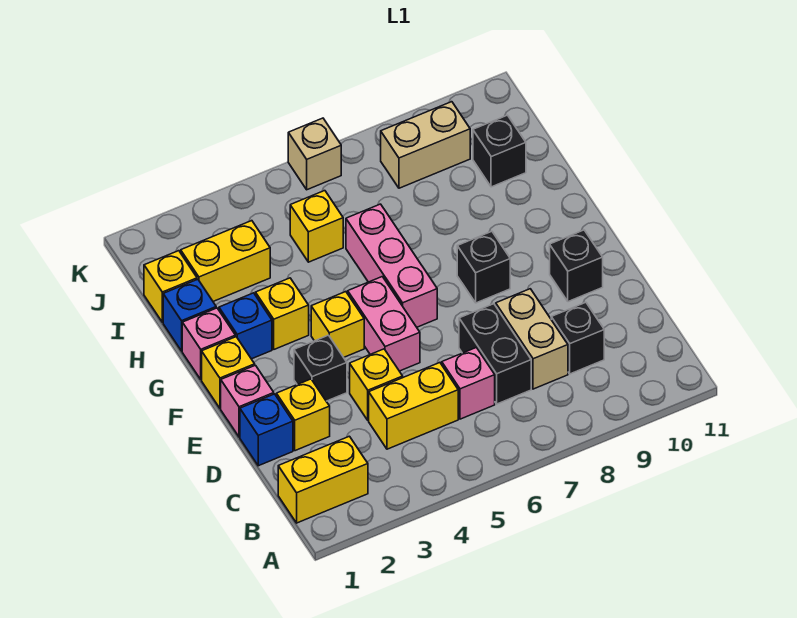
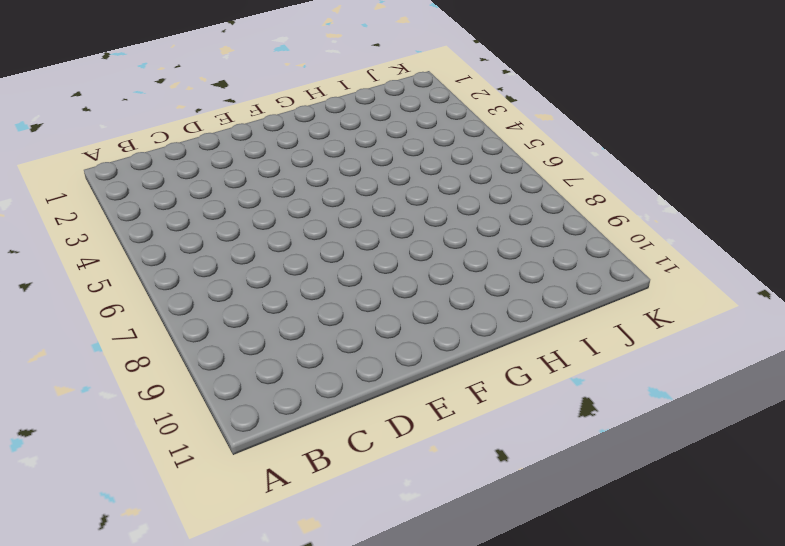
none -> yellow 1x2 brick [278,436,368,523]
none -> yellow 1x2 brick [369,363,458,449]
none -> pink 1x1 brick [442,348,495,419]

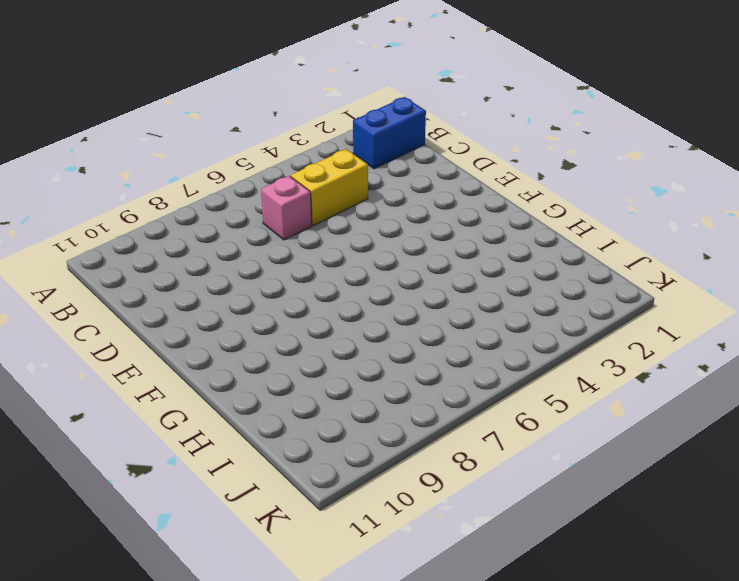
blue 1x2 brick [353,97,426,169] -> yellow 1x2 brick [278,436,368,523]
none -> black 1x2 brick [459,304,531,404]
none -> tan 1x2 brick [496,289,568,389]
none -> black 1x1 brick [551,302,604,374]

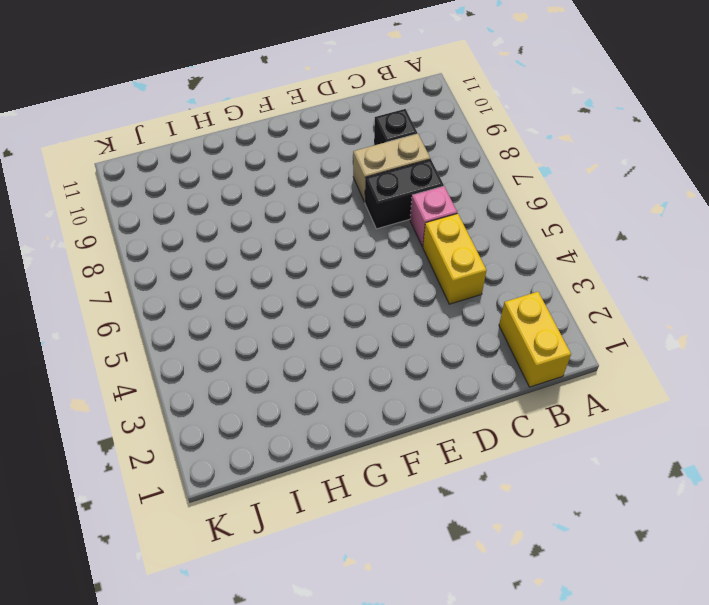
none -> blue 1x1 brick [240,394,293,466]
none -> yellow 1x1 brick [276,379,330,451]
none -> yellow 1x1 brick [350,349,403,420]

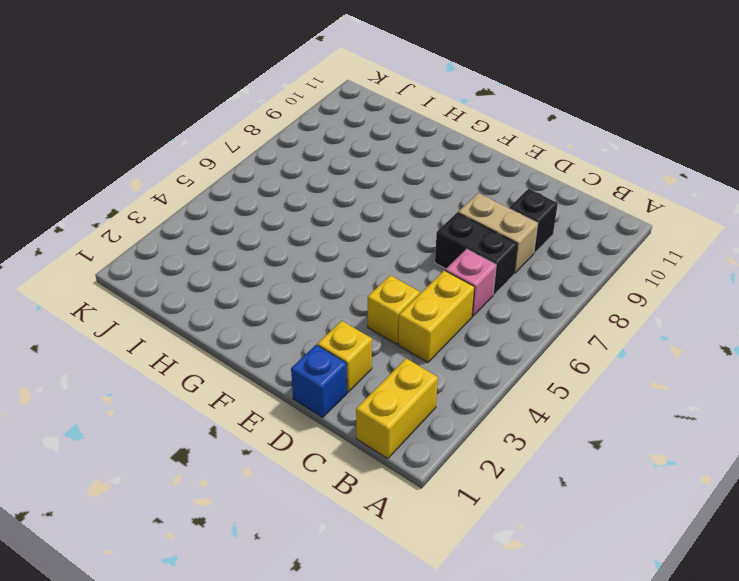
none -> pink 1x1 brick [221,365,274,437]
none -> black 1x1 brick [294,335,347,401]
none -> pink 1x2 brick [348,277,420,371]

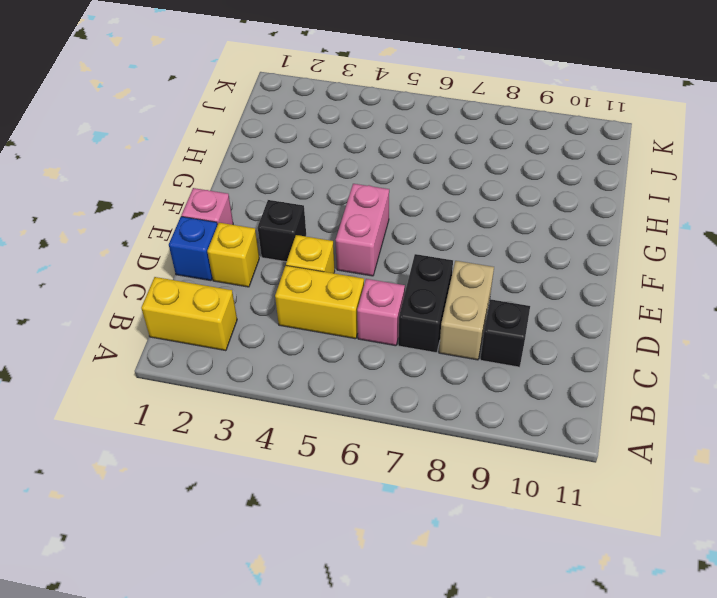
none -> black 1x1 brick [550,230,603,302]
none -> yellow 1x1 brick [202,337,255,408]
none -> yellow 1x1 brick [311,292,364,357]

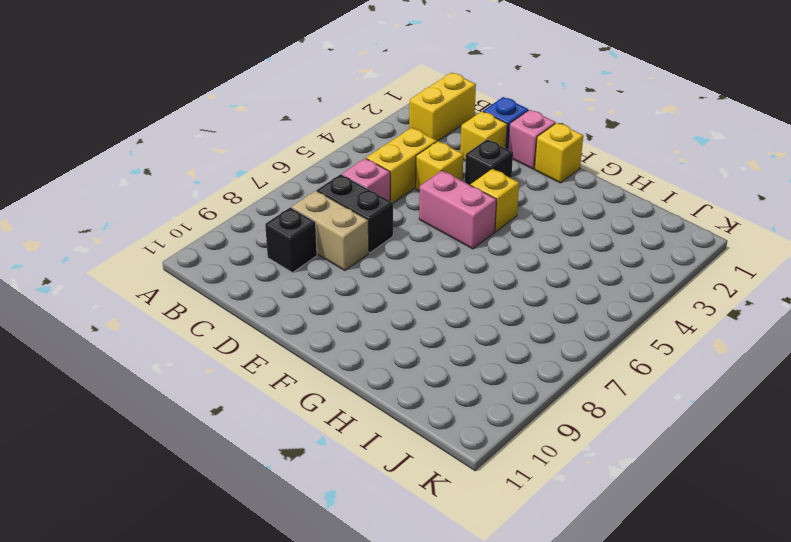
none -> black 1x1 brick [550,230,603,302]
none -> pink 1x3 brick [346,204,437,327]
none -> black 1x1 brick [457,231,510,303]

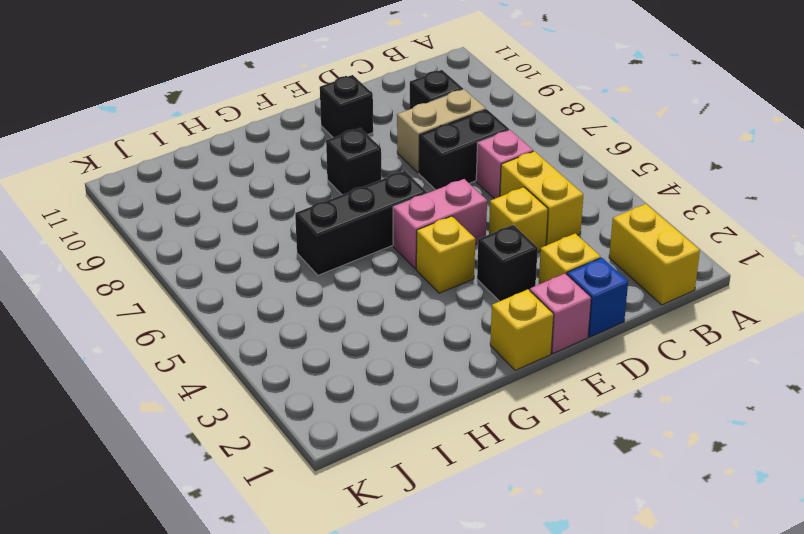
black 1x3 brick [295,171,427,275] -> pink 1x3 brick [346,204,437,327]
none -> pink 1x1 brick [182,308,235,380]
none -> blue 1x1 brick [219,293,272,359]
none -> yellow 1x1 brick [255,278,309,349]

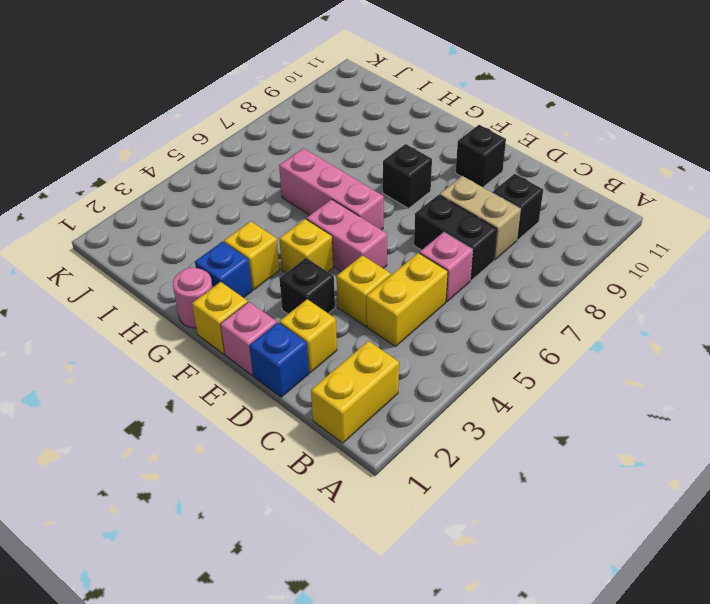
pink 1x1 round brick [173,267,213,328] -> pink 1x1 brick [182,308,235,380]
none -> blue 1x1 brick [163,279,216,351]
none -> yellow 1x1 brick [144,251,197,322]
none -> yellow 1x2 brick [181,221,270,301]

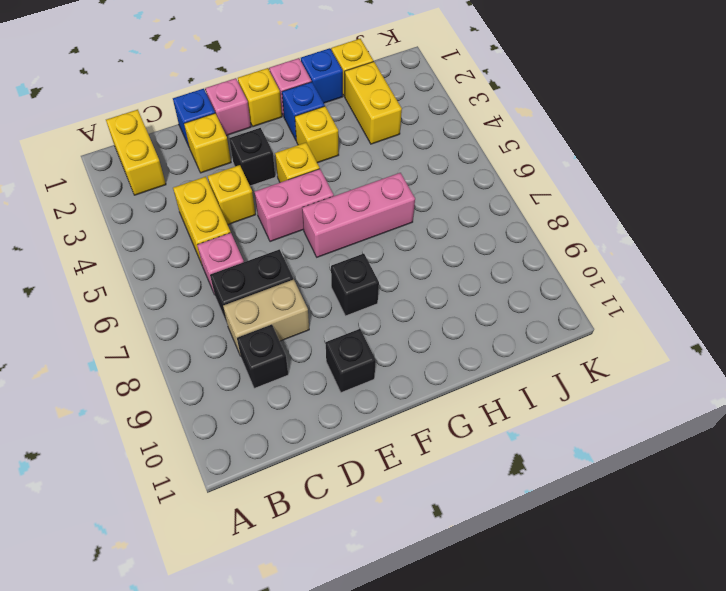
none -> yellow 1x1 brick [290,191,343,262]
none -> black 1x1 brick [473,115,526,187]
none -> tan 1x2 brick [381,102,470,188]

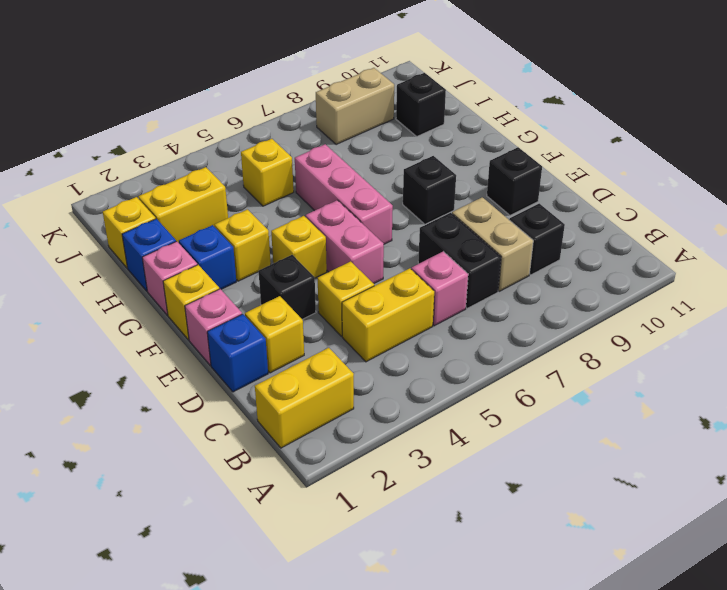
none -> tan 1x1 brick [288,118,341,190]

